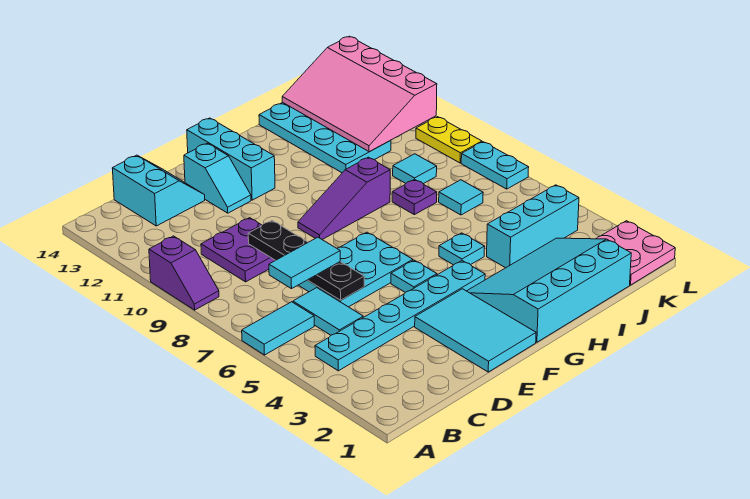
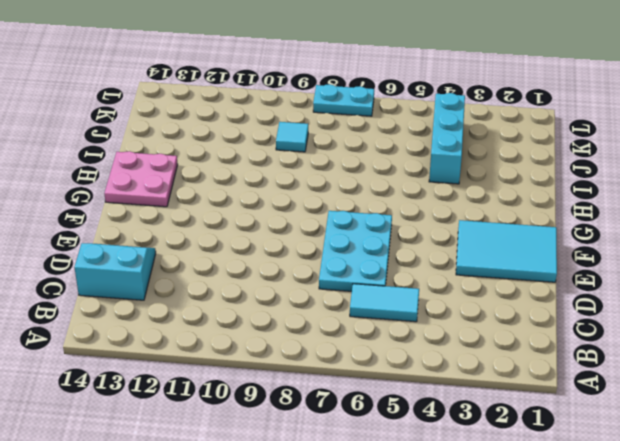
pink 2x2 plate [104,151,178,207] -> pink 2x2 plate moved to [596,221,675,285]
none -> cyan 1x2 tile [242,302,314,355]
none -> purple 1x2 slope [149,236,219,310]
none -> cyan 1x6 plate [315,261,485,371]

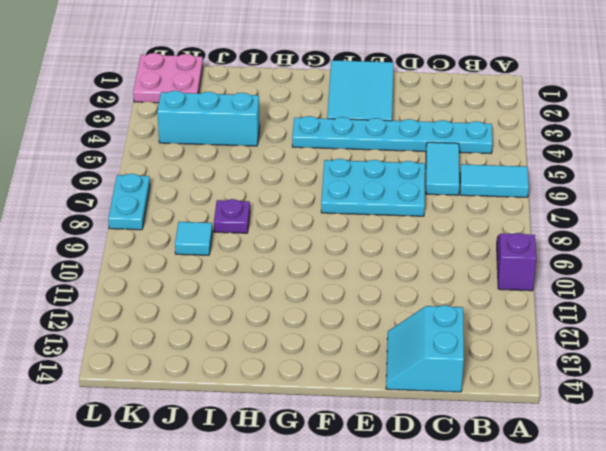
none -> purple 2x2 plate [201,218,275,282]
none -> cyan 1x2 slope [184,143,251,213]
none -> cyan 1x1 plate [391,260,437,293]

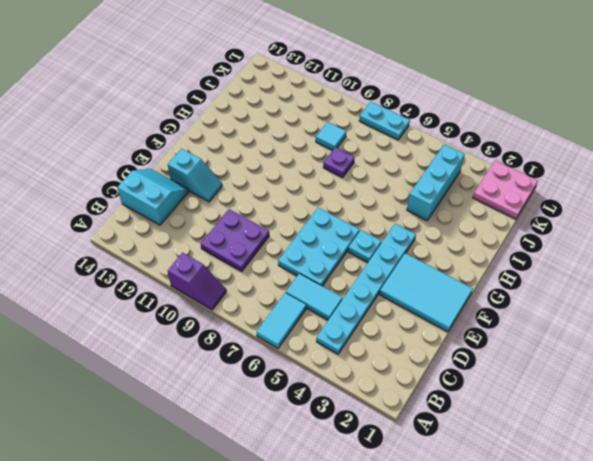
none -> purple 1x3 slope [298,157,390,240]
none -> cyan 1x3 brick [187,118,275,200]
none -> cyan 3x4 slope [467,238,631,342]

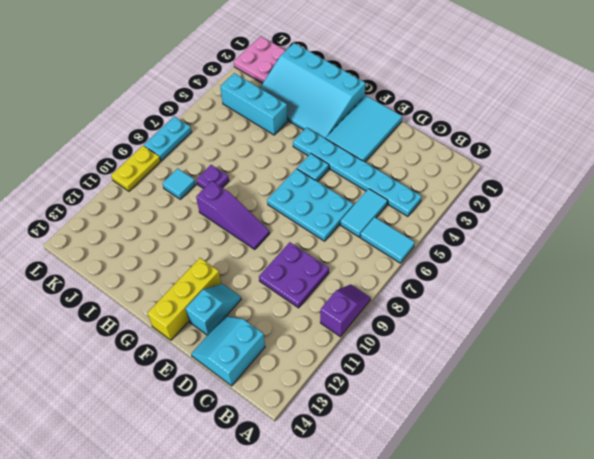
yellow 1x3 brick [148,258,221,340] -> cyan 1x3 brick [187,118,275,200]
none -> cyan 1x1 plate [439,233,485,265]
none -> cyan 2x4 plate [259,103,391,173]
none -> cyan 1x1 tile [439,180,483,215]

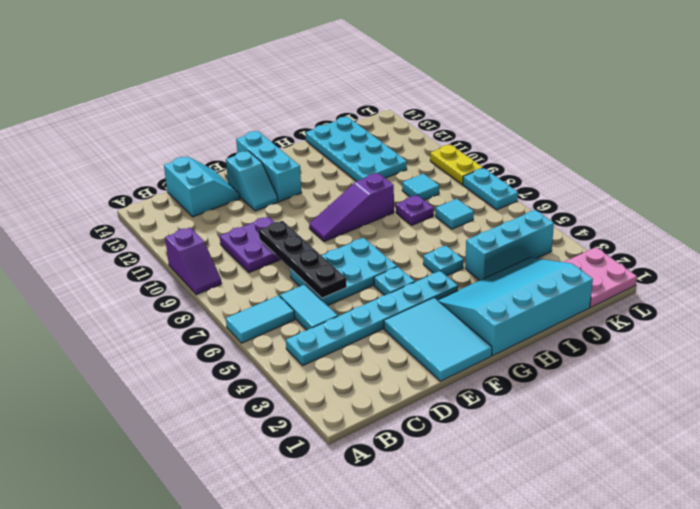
none -> pink 3x4 slope [282,36,437,152]
none -> cyan 1x2 tile [269,237,340,289]

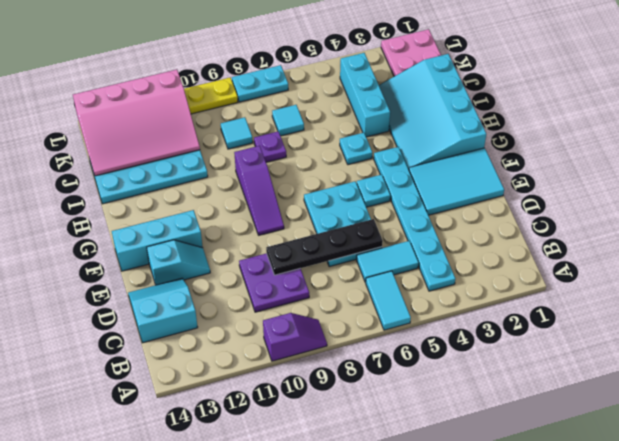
none -> cyan 1x2 tile [269,237,340,289]

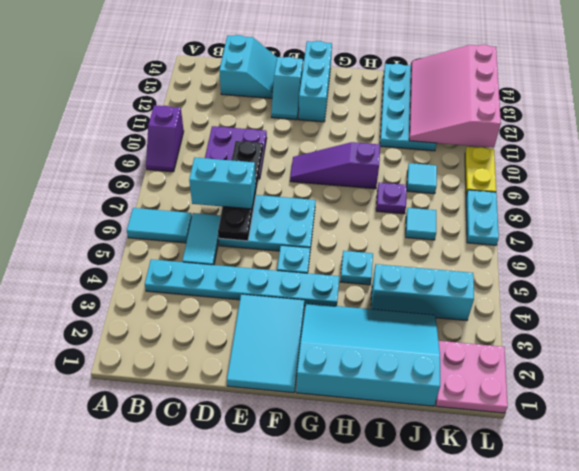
cyan 1x2 brick [189,158,256,209] -> cyan 1x2 tile [269,237,340,289]

